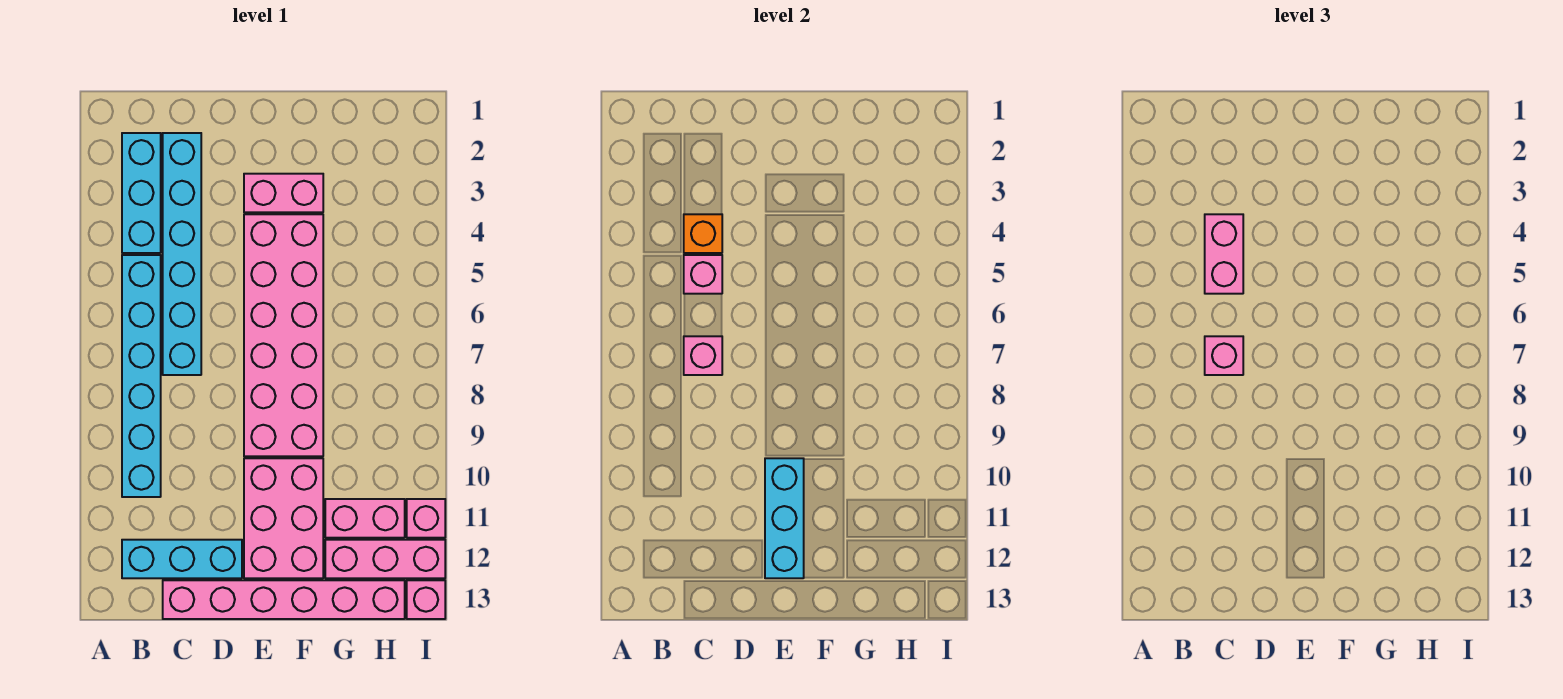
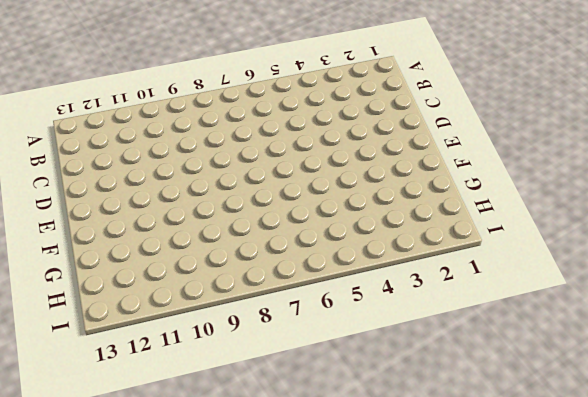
none -> cyan 1x3 brick [122,133,161,253]
none -> cyan 1x6 brick [122,255,161,497]
none -> cyan 1x3 brick [122,540,242,578]

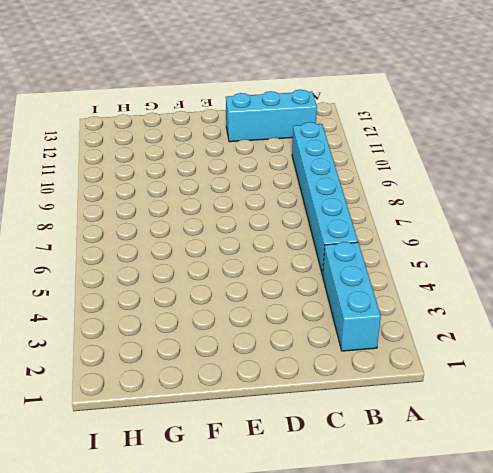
none -> cyan 1x6 brick [163,133,201,375]
none -> pink 1x6 brick [163,580,405,619]
none -> pink 1x2 brick [244,174,323,212]

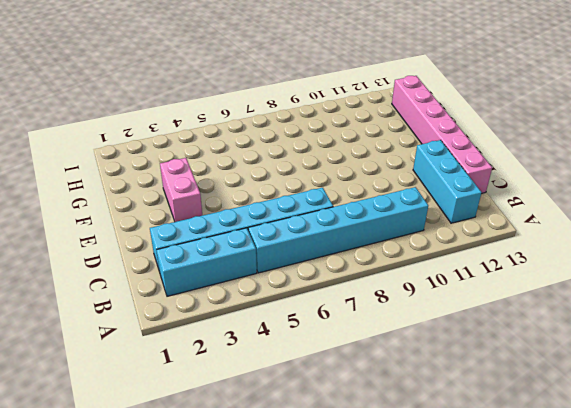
none -> pink 2x6 brick [244,214,323,456]
none -> pink 2x3 brick [244,458,323,578]
none -> pink 1x2 brick [325,499,405,538]

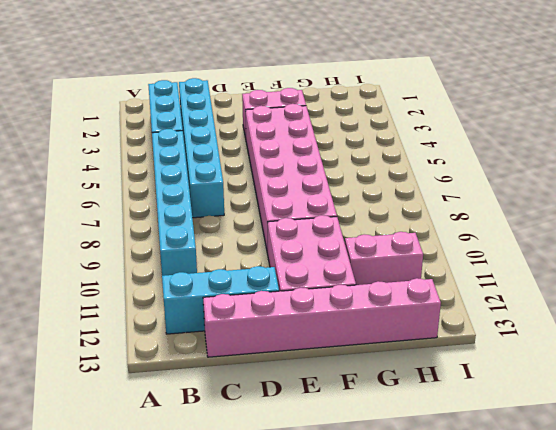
none -> pink 1x3 brick [325,540,445,578]
none -> pink 1x1 brick [407,499,445,538]
none -> pink 1x1 brick [407,580,445,619]

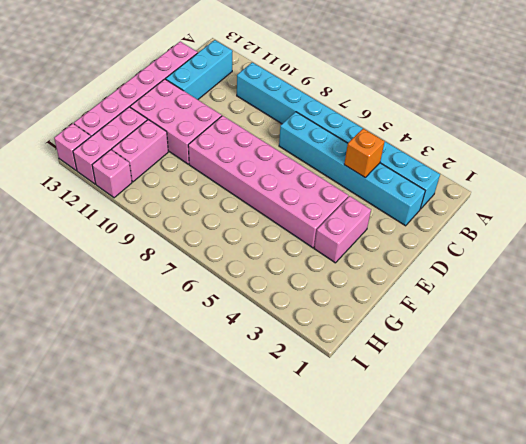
none -> pink 1x1 brick [684,255,722,294]
none -> pink 1x1 brick [684,336,722,375]
none -> cyan 1x3 brick [765,458,804,578]

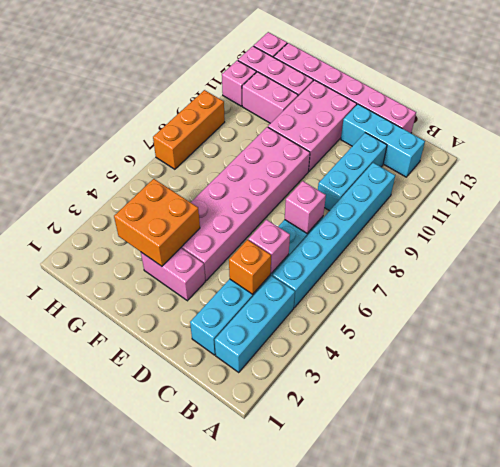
cyan 1x3 brick [317,133,387,211] -> cyan 1x3 brick moved to [765,458,804,578]
orange 2x2 brick [114,179,200,266] -> none
orange 1x3 brick [153,90,225,169] -> none
none -> pink 1x2 brick [1205,214,1243,294]
none -> pink 1x1 brick [1205,336,1243,375]

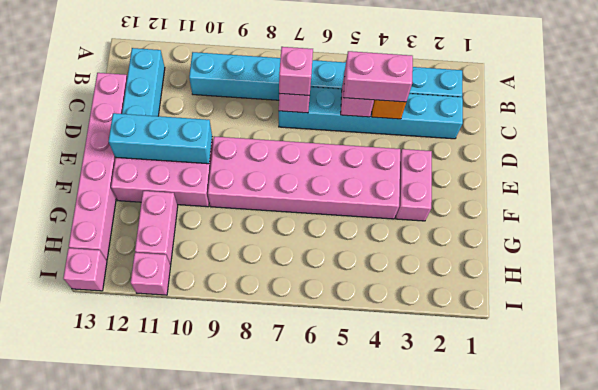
none -> pink 1x3 brick [325,540,445,578]

